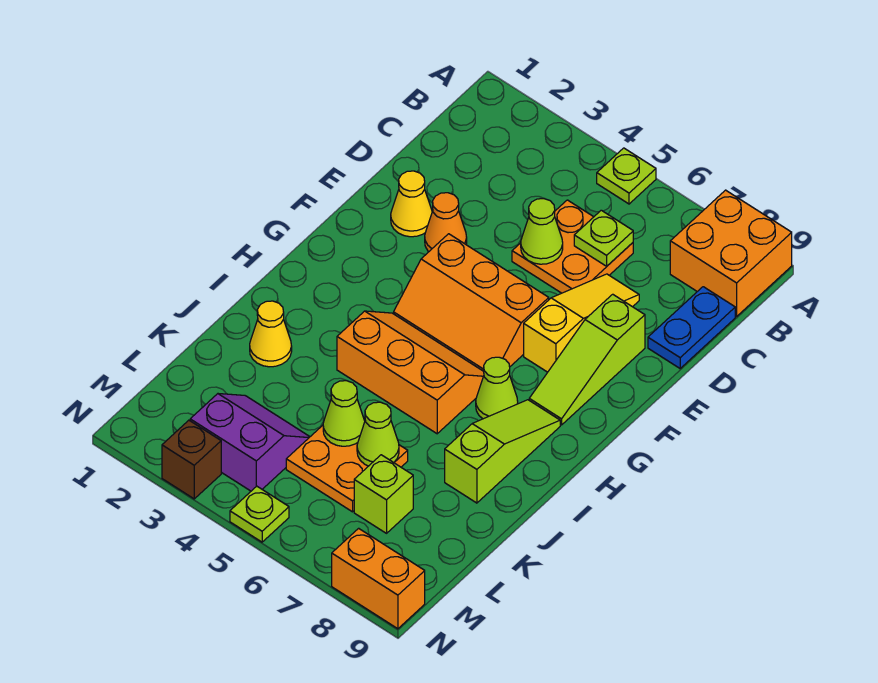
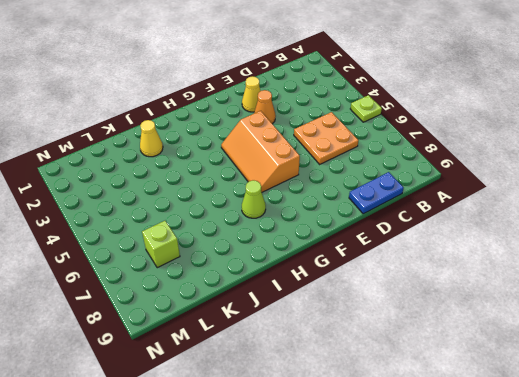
none -> orange 2x2 brick [670,190,792,316]
none -> yellow 1x3 slope [524,274,639,372]
none -> lime 1x3 slope [529,294,645,425]

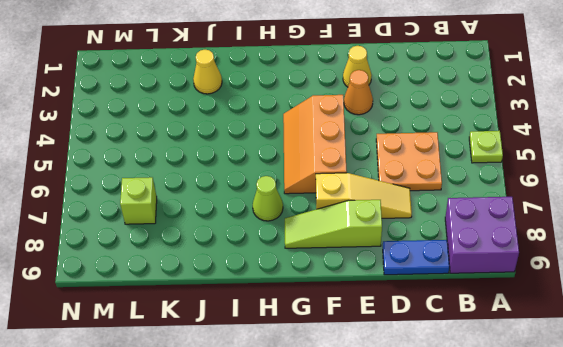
purple 2x2 brick [445,197,519,273] -> orange 2x2 brick [670,190,792,316]
none -> orange 2x3 slope [337,311,484,434]
none -> lime 1x3 slope [445,400,560,503]
none -> orange 2x2 plate [286,425,408,512]

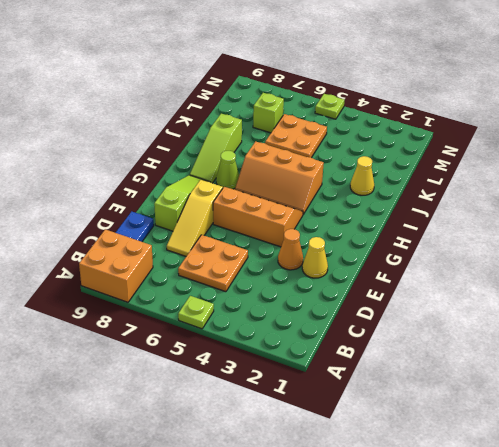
none -> purple 2x2 slope [190,394,310,491]
none -> brown 1x1 brick [162,420,221,499]
none -> orange 1x2 brick [332,528,425,629]

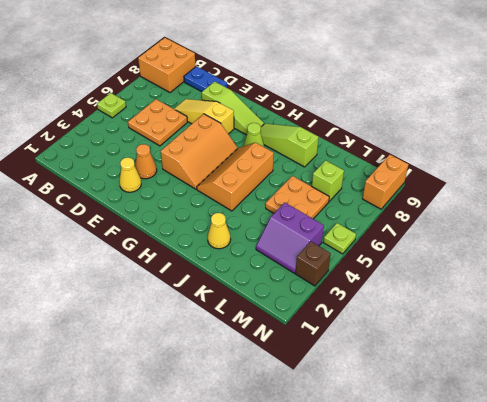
purple 2x2 slope [256,203,324,273] -> purple 2x2 slope turned to [190,394,310,491]
none -> lime 1x1 plate [574,210,633,266]
none -> lime 1x1 cone [521,199,563,264]
none -> lime 1x1 cone [323,381,365,446]

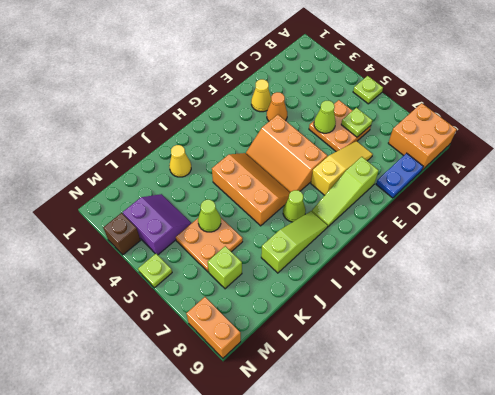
none -> lime 1x1 cone [357,402,399,466]

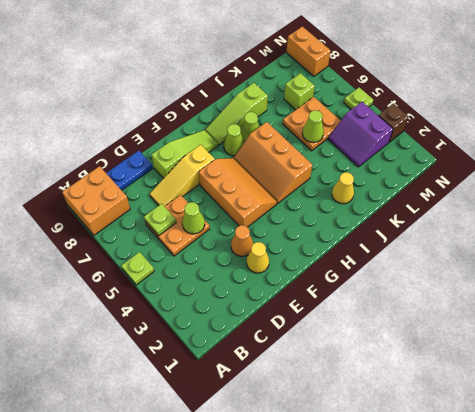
lime 1x1 cone [241,112,259,142] -> lime 1x1 cone moved to [357,402,399,466]

